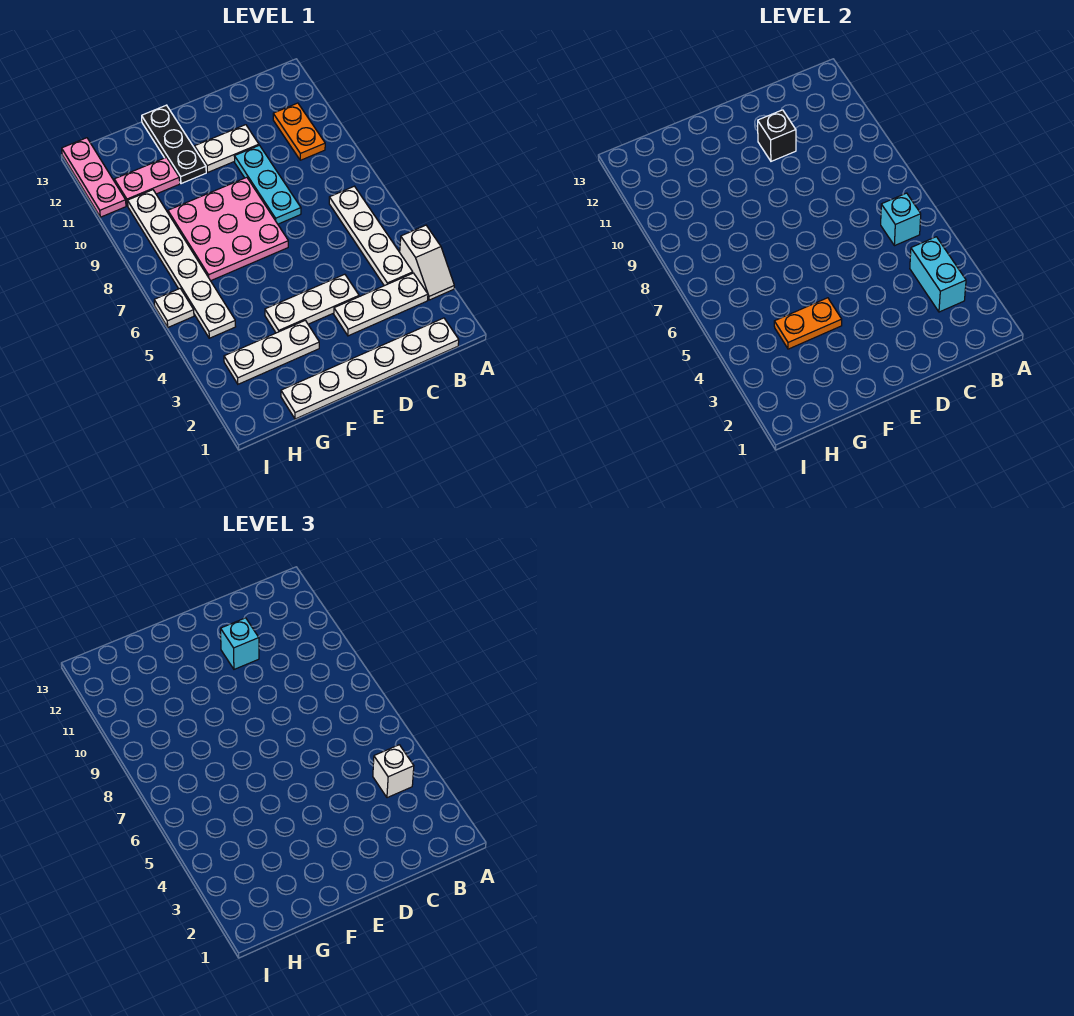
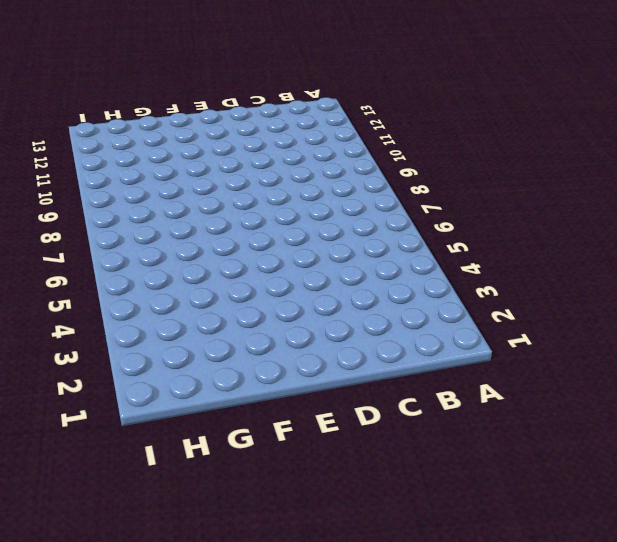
none -> white 1x2 slope [400,225,454,300]
none -> white 1x6 plate [281,318,459,419]
none -> white 1x3 plate [334,273,428,336]

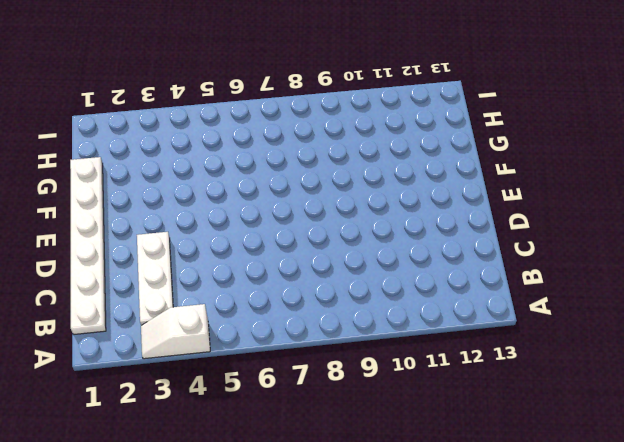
none -> white 1x4 plate [329,186,413,286]
none -> orange 1x2 plate [273,103,325,160]
none -> white 1x3 plate [265,274,359,333]

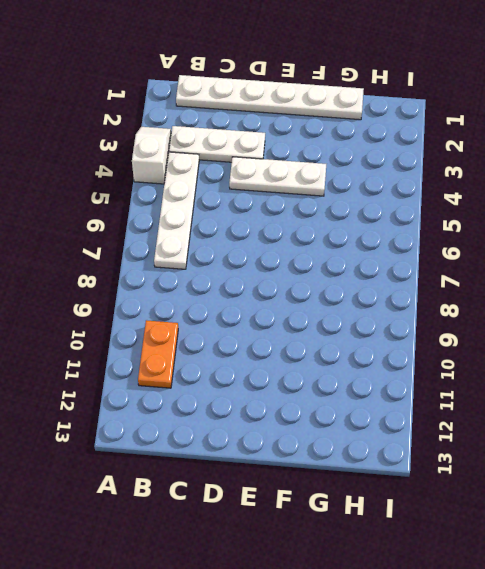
none -> cyan 1x3 plate [234,145,301,224]
none -> white 1x2 plate [194,125,259,172]
none -> pink 3x3 plate [168,177,288,281]

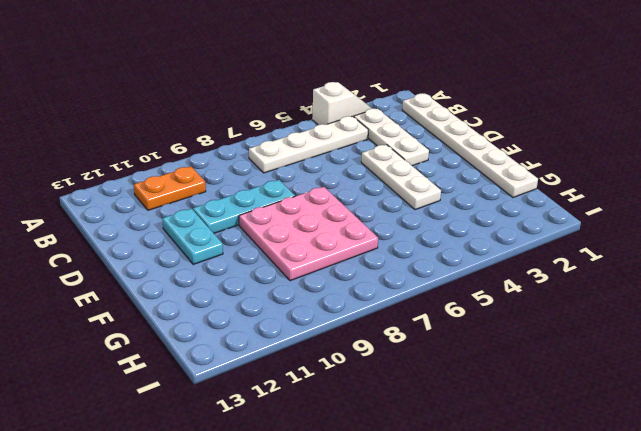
cyan 1x2 plate [162,209,223,264] -> white 1x2 plate [194,125,259,172]
none -> white 1x3 plate [224,320,319,384]
none -> black 1x3 plate [142,105,206,184]
none -> pink 1x2 plate [114,157,180,206]

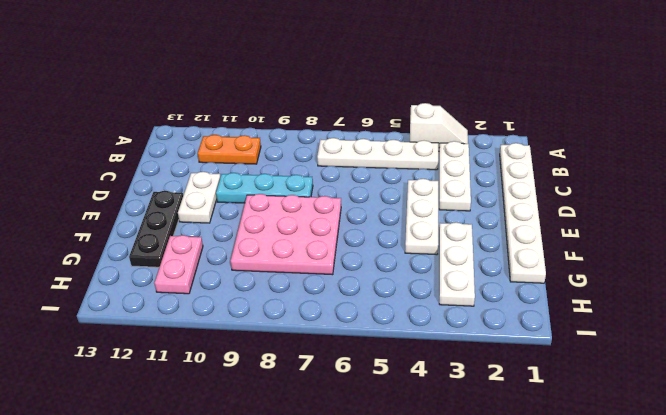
black 1x3 plate [129,191,183,267] -> black 1x3 plate turned to [142,105,206,184]
none -> white 1x6 plate [128,190,236,338]
none -> white 1x1 plate [154,289,194,327]
none -> pink 1x3 plate [62,138,126,217]

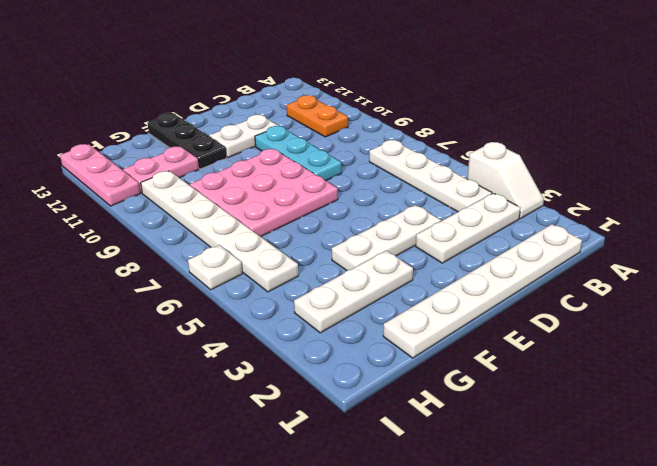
none -> cyan 1x2 brick [910,237,966,312]
none -> cyan 1x1 brick [881,193,921,246]
none -> black 1x1 brick [758,110,796,161]

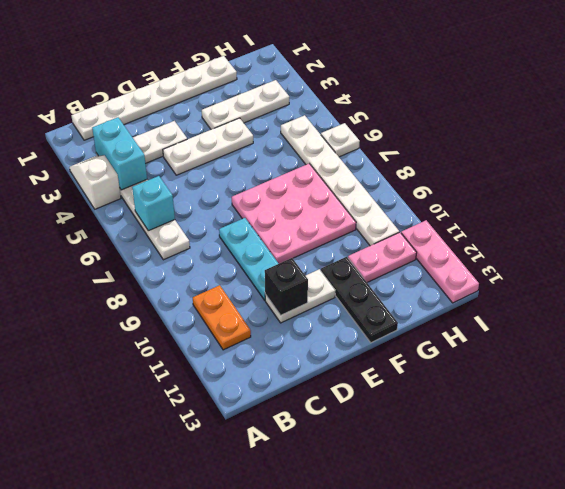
none -> orange 1x2 plate [774,298,842,349]
none -> white 1x1 brick [373,745,414,798]
none -> cyan 1x1 brick [221,618,259,669]

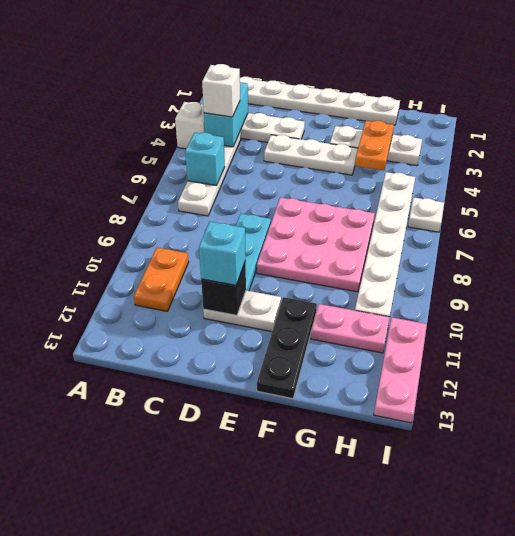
orange 1x2 plate [355,121,394,170] -> orange 1x2 plate turned to [774,298,842,349]

